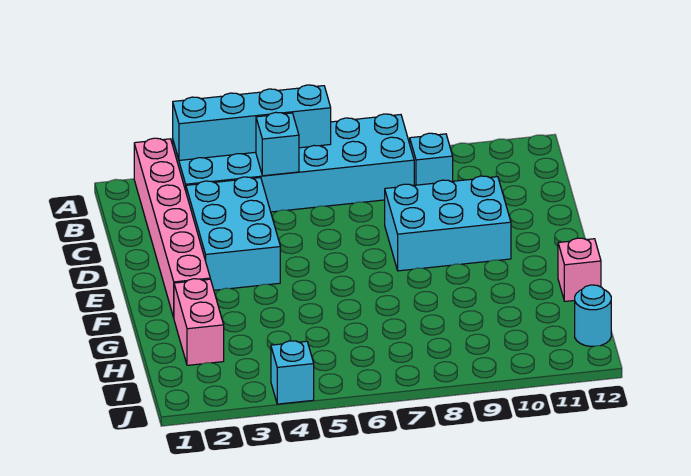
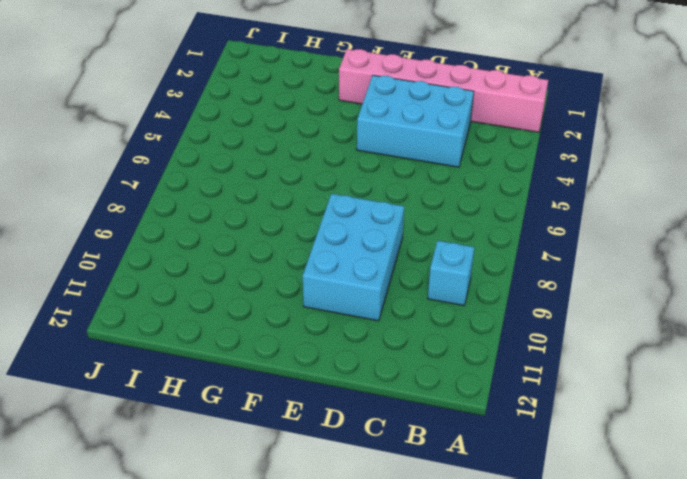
none -> cyan 2x6 brick [173,114,414,212]
none -> pink 1x2 brick [174,279,224,365]

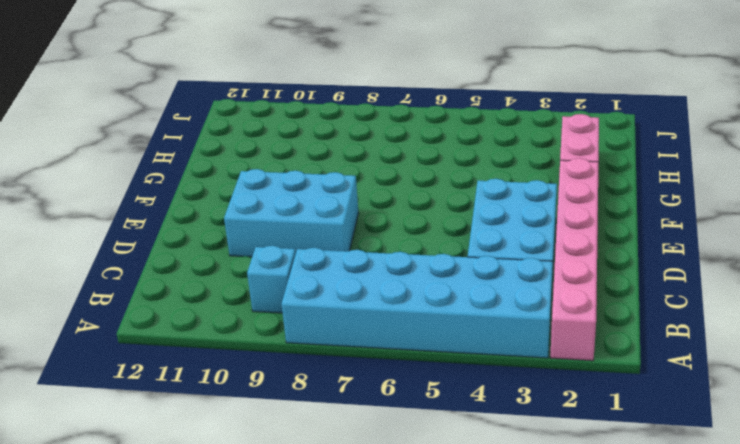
none -> pink 1x1 brick [558,238,601,301]
none -> cyan 1x1 round brick [575,285,611,346]

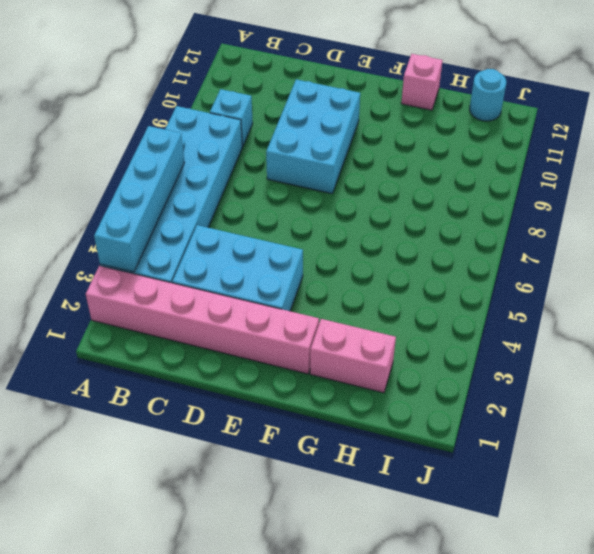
none -> cyan 1x1 brick [271,341,314,404]
none -> cyan 1x1 brick [256,112,299,176]

